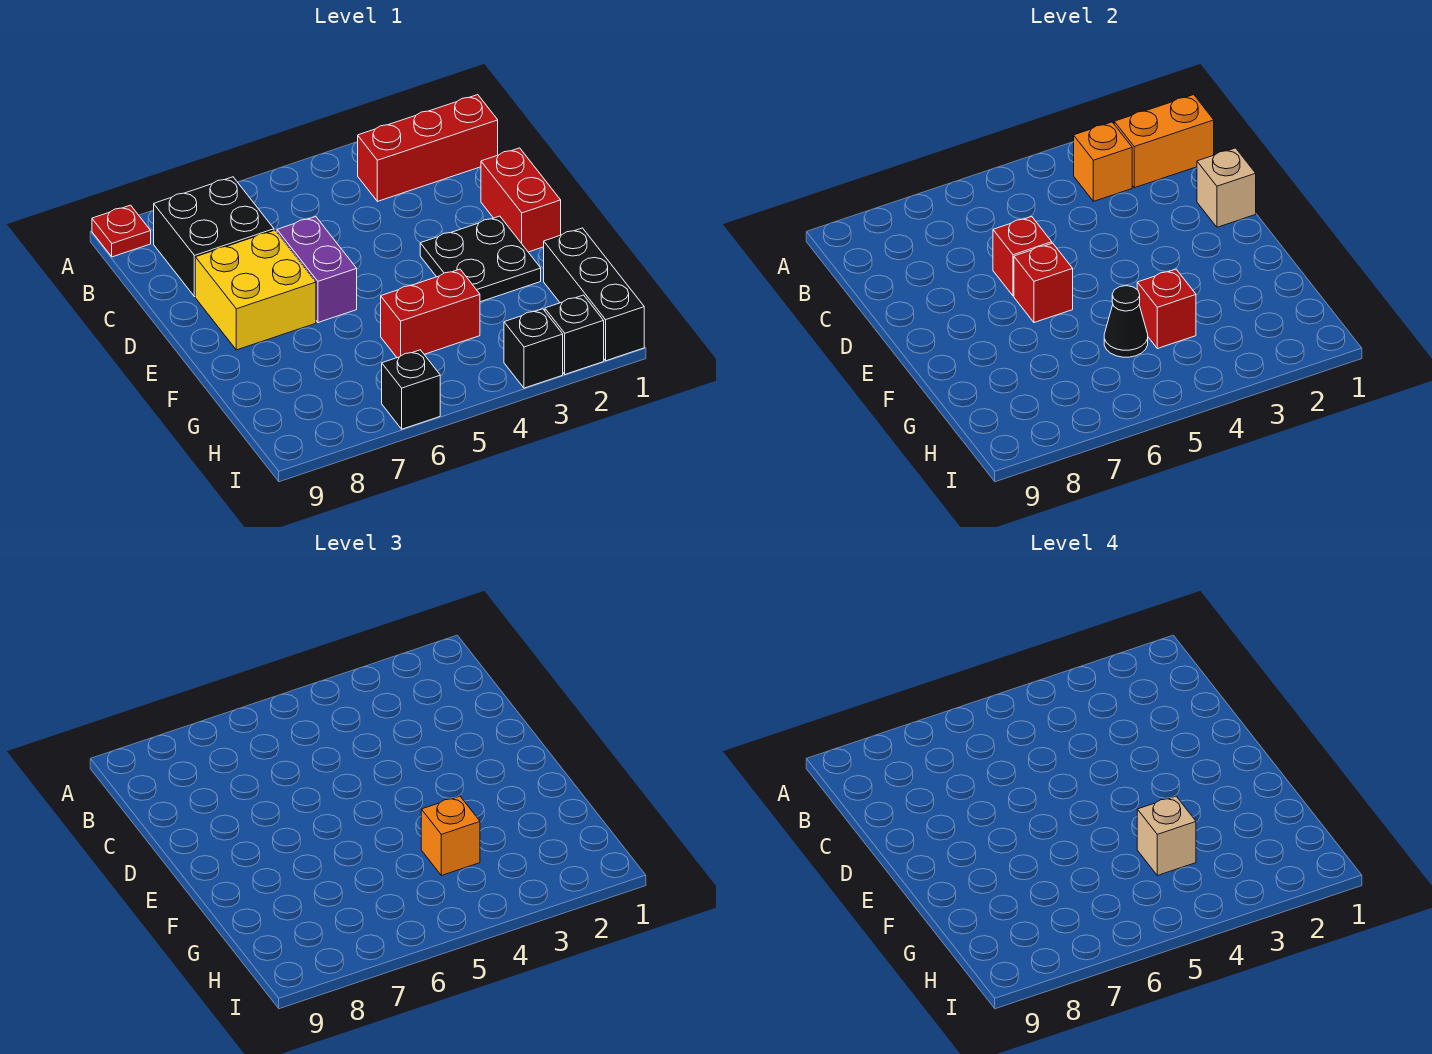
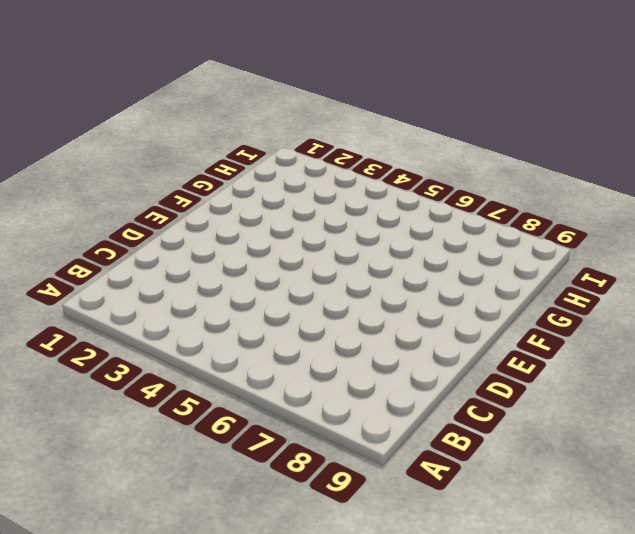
none -> red 1x1 plate [92,205,151,257]
none -> red 1x3 brick [358,95,498,201]
none -> black 2x2 brick [153,177,274,297]

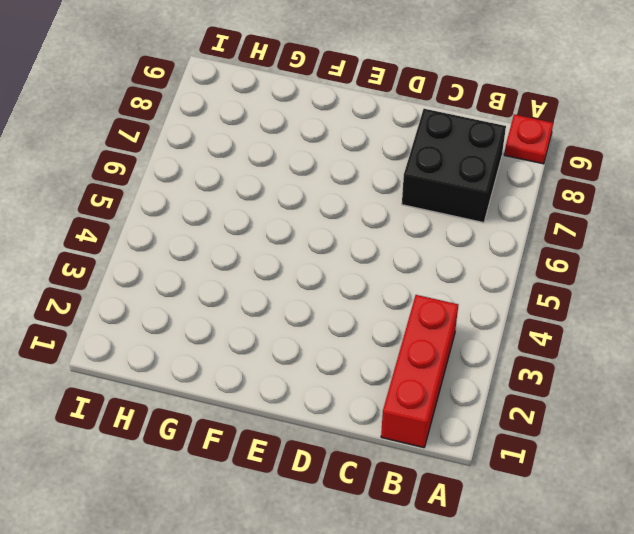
none -> red 1x2 brick [481,148,561,252]
none -> purple 1x2 brick [277,217,357,323]
none -> yellow 2x2 brick [195,230,316,350]

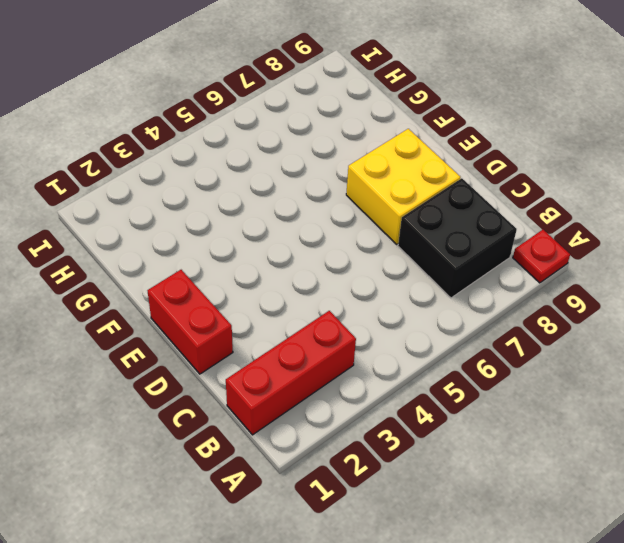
none -> purple 1x2 brick [277,217,357,323]
none -> black 2x2 plate [420,216,541,302]
none -> black 1x3 brick [544,228,644,361]

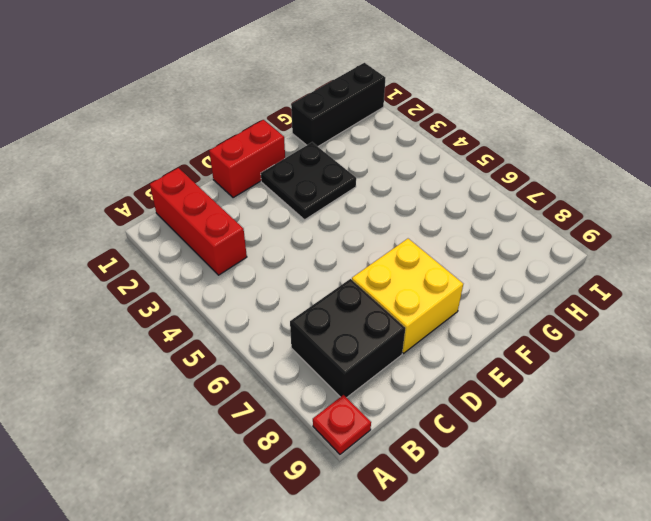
none -> purple 1x2 brick [277,217,357,323]
none -> red 1x2 brick [381,269,480,358]
none -> black 1x1 brick [545,295,604,374]

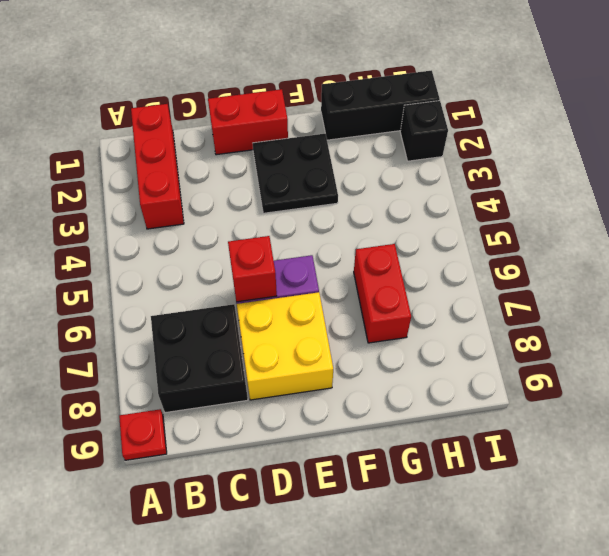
red 1x2 brick [354,244,411,343] -> red 1x2 brick moved to [381,269,480,358]
none -> black 1x1 brick [504,309,563,388]
none -> black 1x1 brick [382,350,440,429]
none -> orange 1x2 brick [1114,95,1214,188]

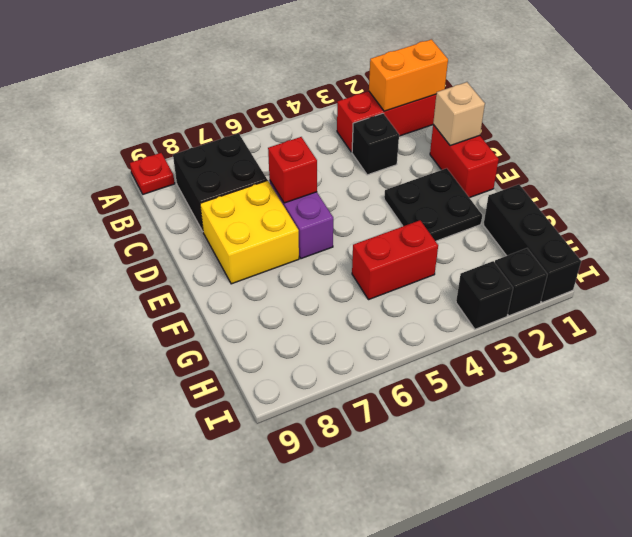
black 1x1 brick [352,113,399,175] -> black 1x1 brick moved to [382,350,440,429]
none -> orange 1x1 brick [1074,122,1132,201]
none -> red 1x1 brick [1014,243,1073,323]
none -> red 1x1 brick [1137,269,1196,349]

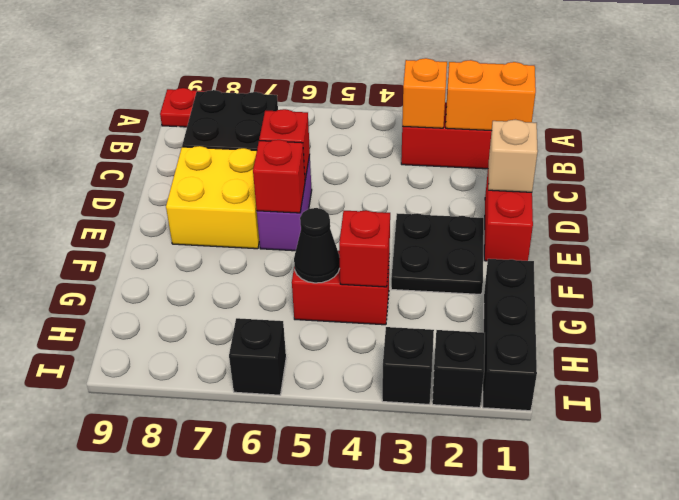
none -> orange 1x1 brick [421,796,480,876]
none -> tan 1x1 brick [1137,796,1196,876]

